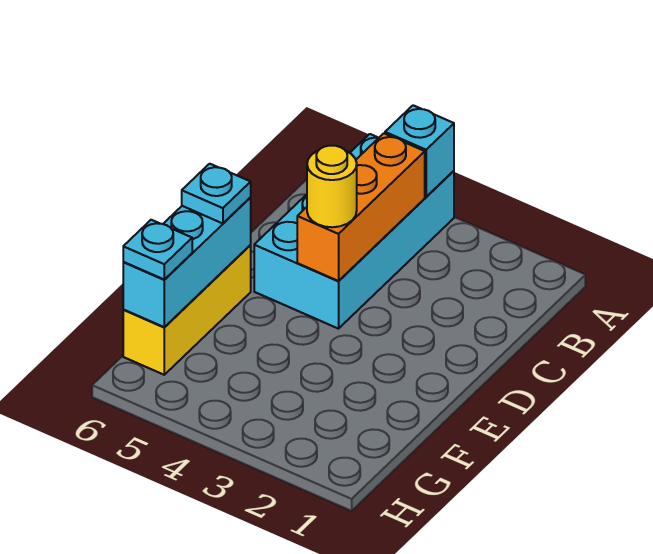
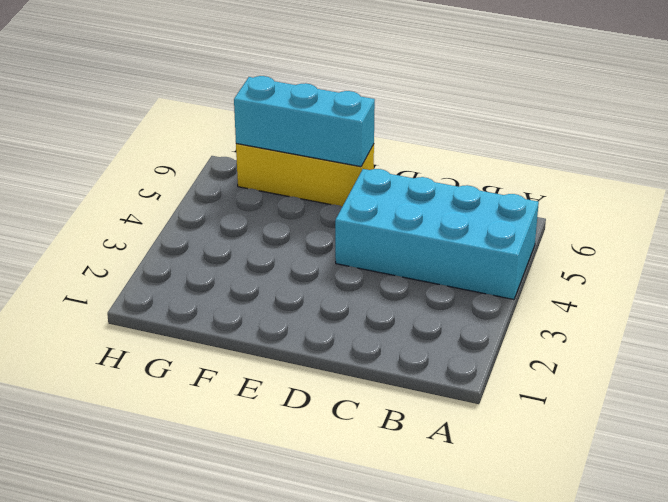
none -> cyan 1x1 brick [385,105,454,197]
none -> orange 1x3 brick [297,133,425,281]

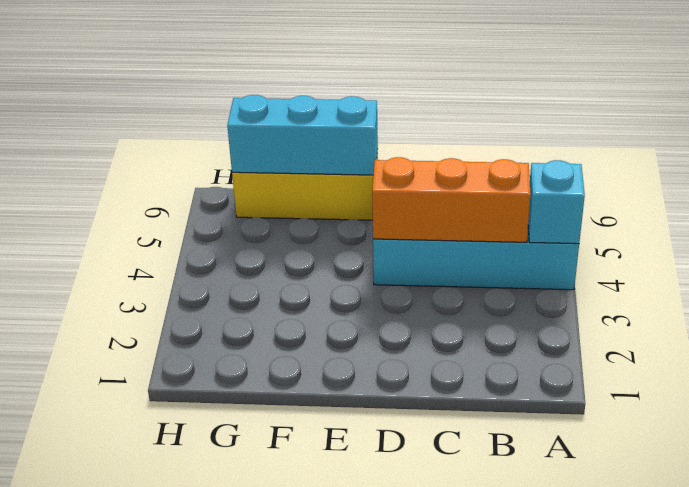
none -> yellow 1x1 round brick [307,146,357,227]
none -> cyan 1x1 plate [182,164,251,223]

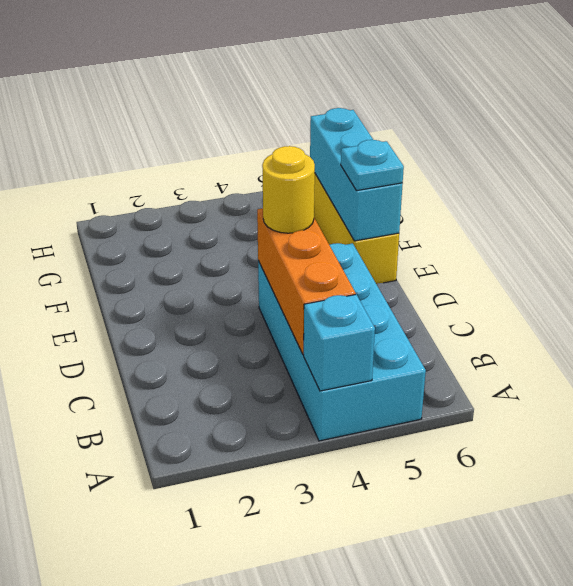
none -> cyan 1x1 plate [123,220,192,280]

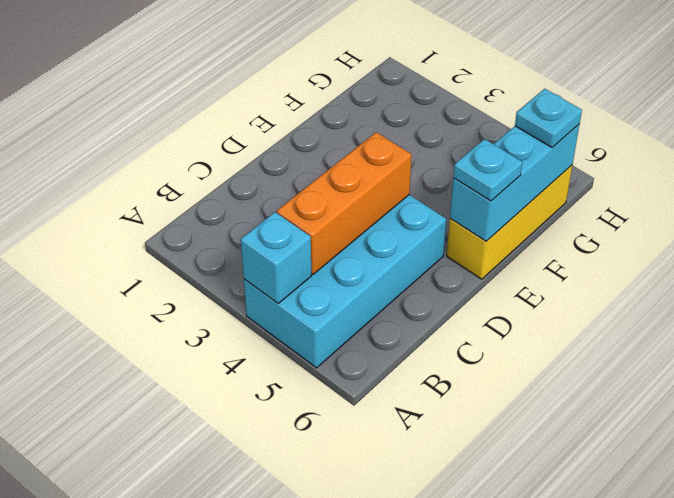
none -> yellow 1x1 round brick [307,146,357,227]

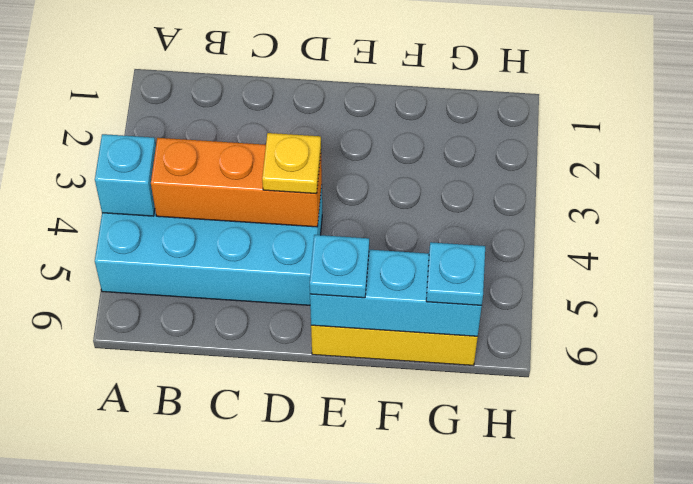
yellow 1x1 plate [262,133,321,194] -> yellow 1x1 round brick [307,146,357,227]

